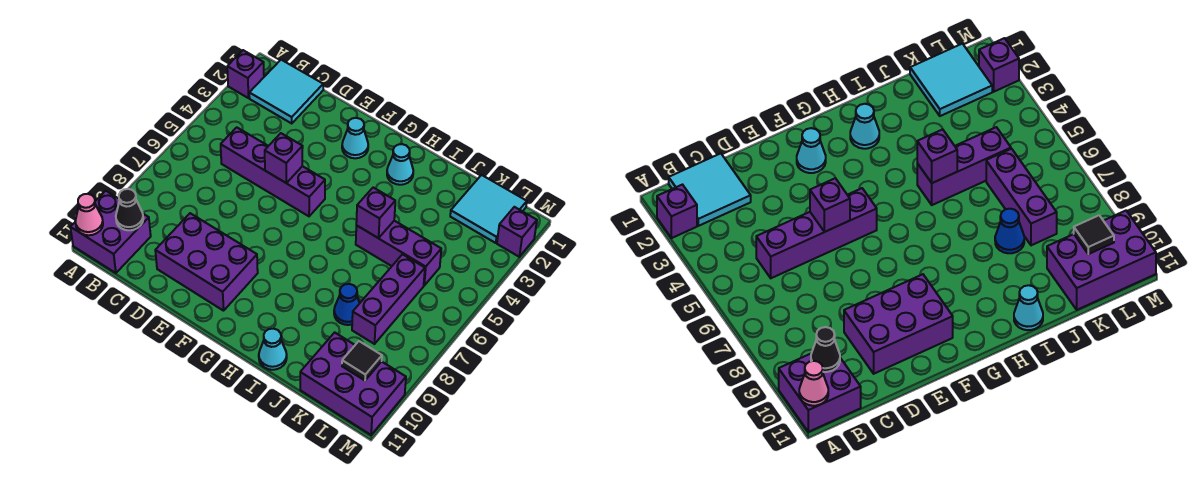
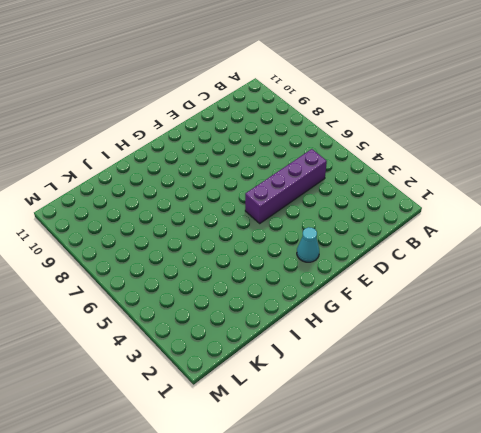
none -> purple 1x1 brick [227,50,264,98]
none -> purple 2x2 brick [70,191,151,273]
none -> cyan 2x2 tile [249,60,323,124]

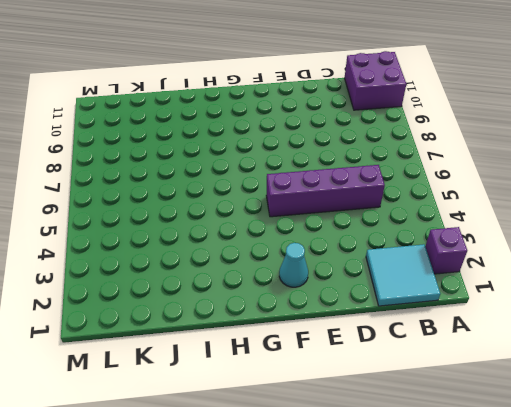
none -> purple 2x3 brick [155,213,258,311]
none -> cyan 1x1 cone [387,144,413,185]
none -> purple 1x3 brick [356,221,441,285]

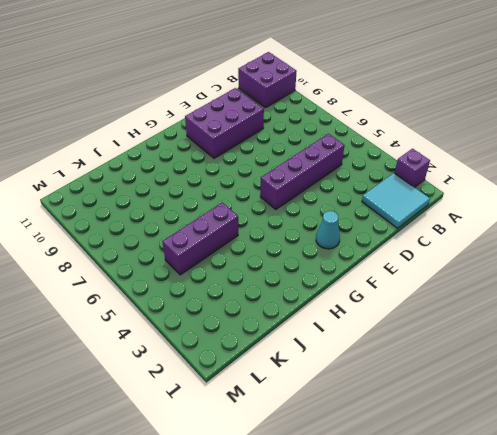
none -> cyan 1x1 cone [387,144,413,185]
none -> cyan 1x1 cone [259,329,287,370]
none -> blue 1x1 cone [334,284,360,325]

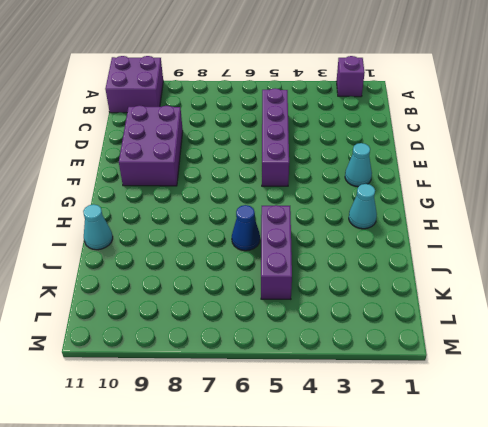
blue 1x1 cone [232,205,260,251] -> blue 1x1 cone moved to [334,284,360,325]
none -> cyan 2x2 tile [249,60,323,124]
none -> cyan 2x2 tile [450,175,527,243]
none -> purple 1x3 brick [352,254,425,344]

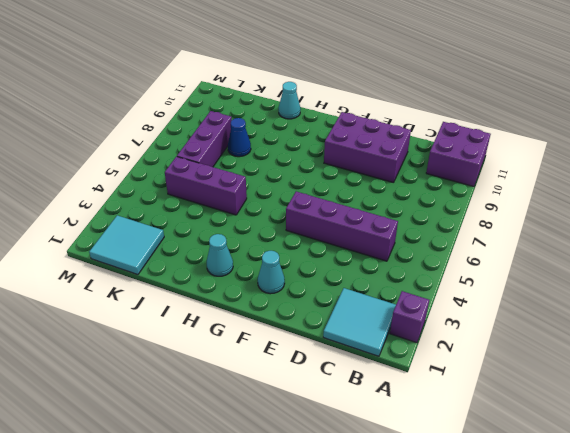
none -> purple 2x3 brick [300,332,406,435]
none -> purple 1x1 brick [497,207,537,257]
none -> pink 1x1 cone [75,194,103,235]

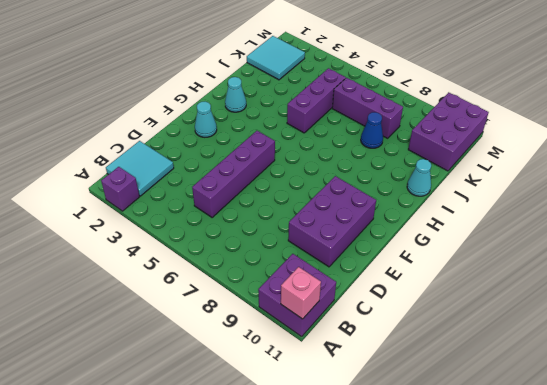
pink 1x1 brick [281,267,321,319] -> pink 1x1 cone [75,194,103,235]
none -> purple 1x1 brick [497,207,537,257]
none -> black 1x1 cone [116,189,143,230]
none -> purple 1x1 brick [265,133,303,183]

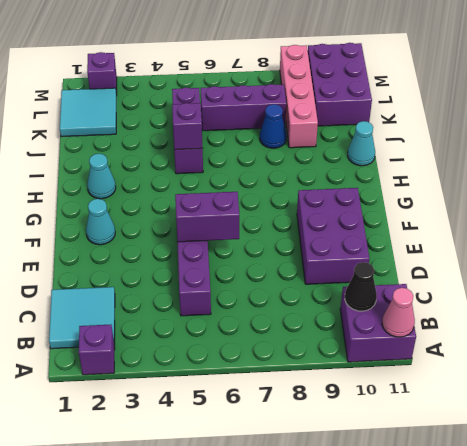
purple 1x2 brick [175,192,239,242] -> purple 1x1 brick [265,133,303,183]
pink 1x4 brick [280,45,318,148] -> none
none -> black 1x1 tile [342,341,382,380]

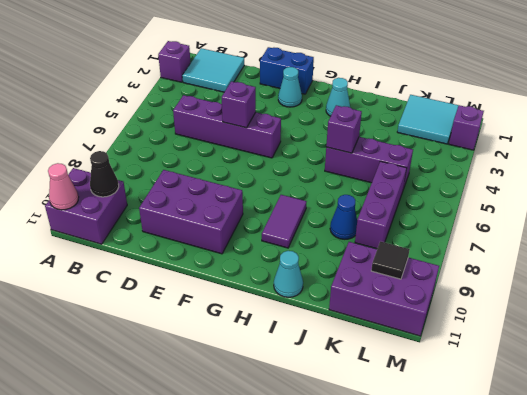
blue 1x2 brick [260,47,314,94] -> none
purple 1x2 tile [262,195,307,248] -> none

